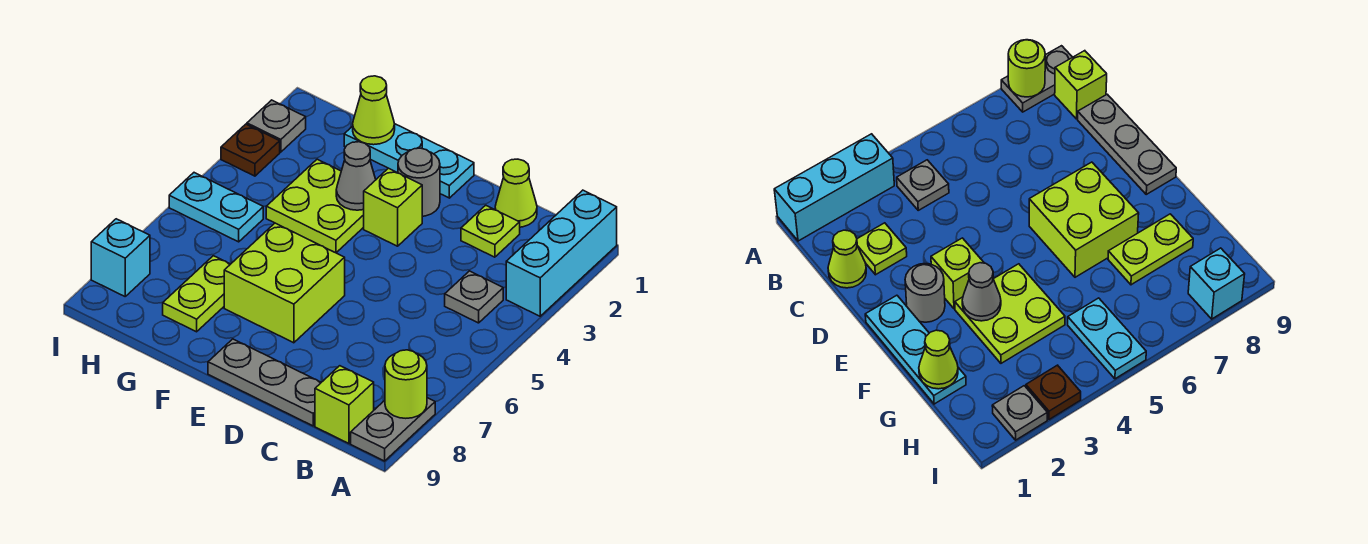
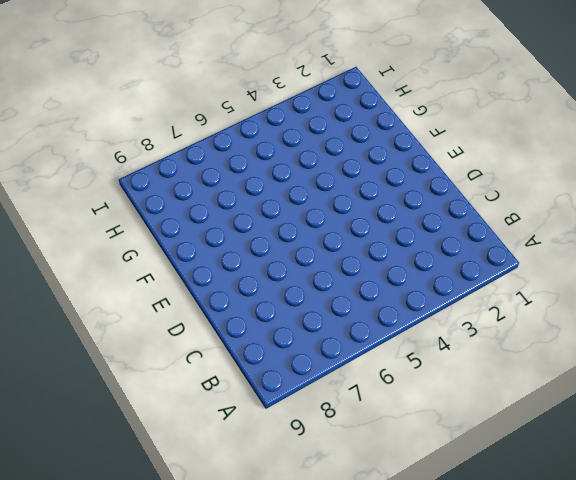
none -> cyan 1x3 brick [506,190,617,316]
none -> grey 1x2 plate [351,398,435,461]
none -> grey 1x1 plate [445,271,503,323]

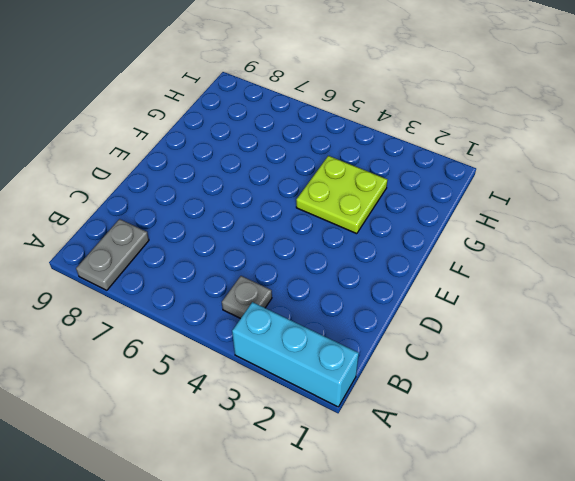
grey 1x2 plate [76,219,149,290] -> grey 1x2 plate turned to [351,398,435,461]
none -> lime 1x1 brick [315,366,374,443]
none -> lime 1x1 cone [495,159,537,227]
none -> lime 1x1 plate [461,205,520,257]

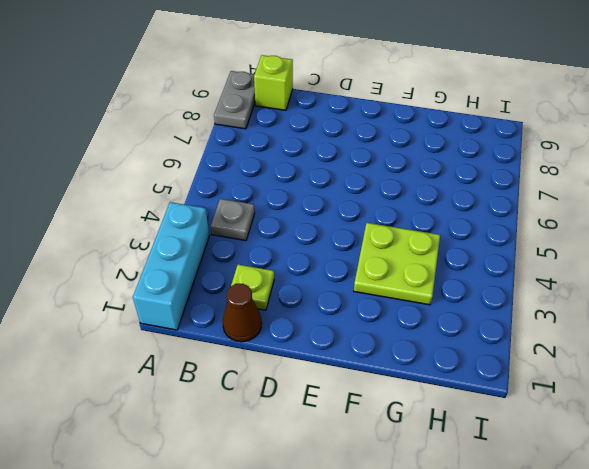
brown 1x1 cone [223,284,262,342] -> lime 1x1 cone [495,159,537,227]
none -> grey 1x3 plate [208,339,321,426]
none -> cyan 1x3 plate [344,124,474,198]
none -> grey 1x1 round brick [398,148,440,216]

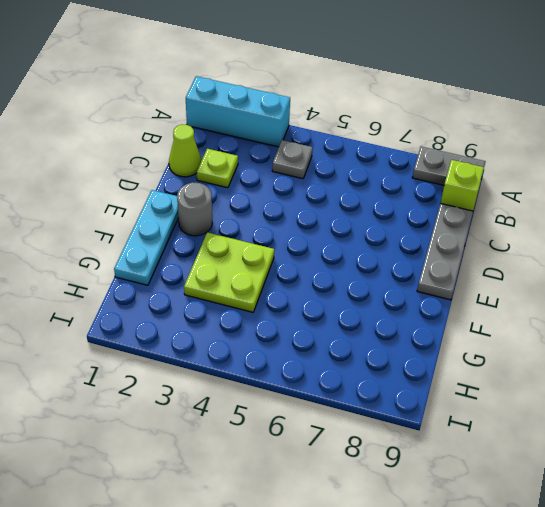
none -> lime 1x1 brick [364,168,422,246]
none -> lime 2x2 brick [224,223,345,343]
none -> lime 1x2 plate [163,256,230,332]

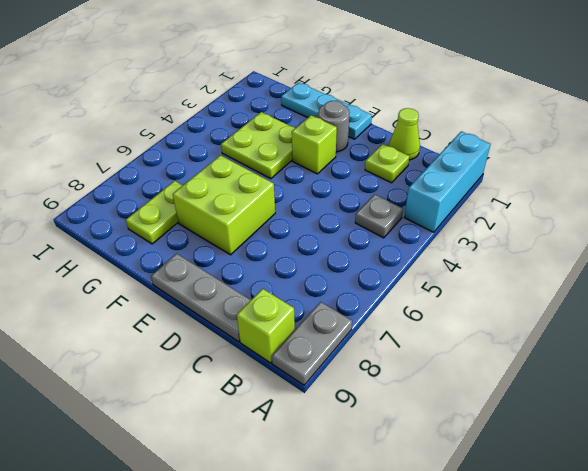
none -> cyan 1x2 plate [169,173,263,242]
none -> grey 1x1 plate [247,100,306,152]
none -> brown 1x1 plate [221,124,280,176]

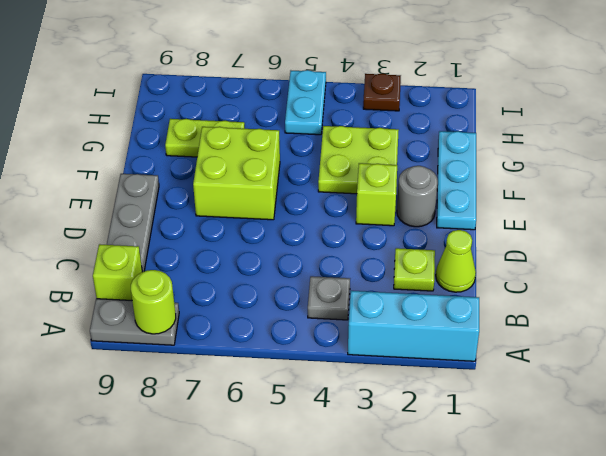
none -> grey 1x1 plate [247,100,306,152]
none -> cyan 1x1 brick [91,219,150,296]
none -> grey 1x1 cone [336,142,376,210]

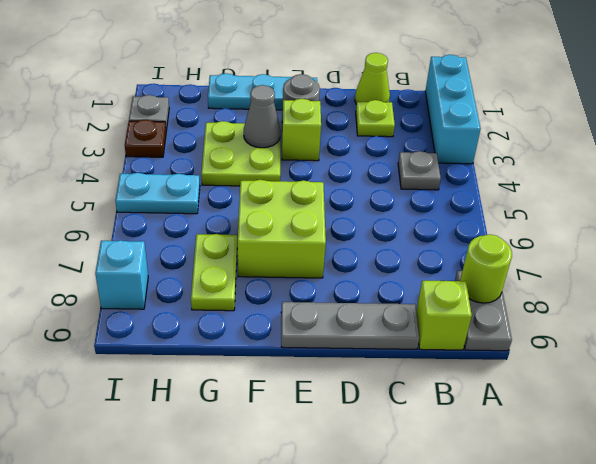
none -> lime 1x1 cone [353,76,395,145]

